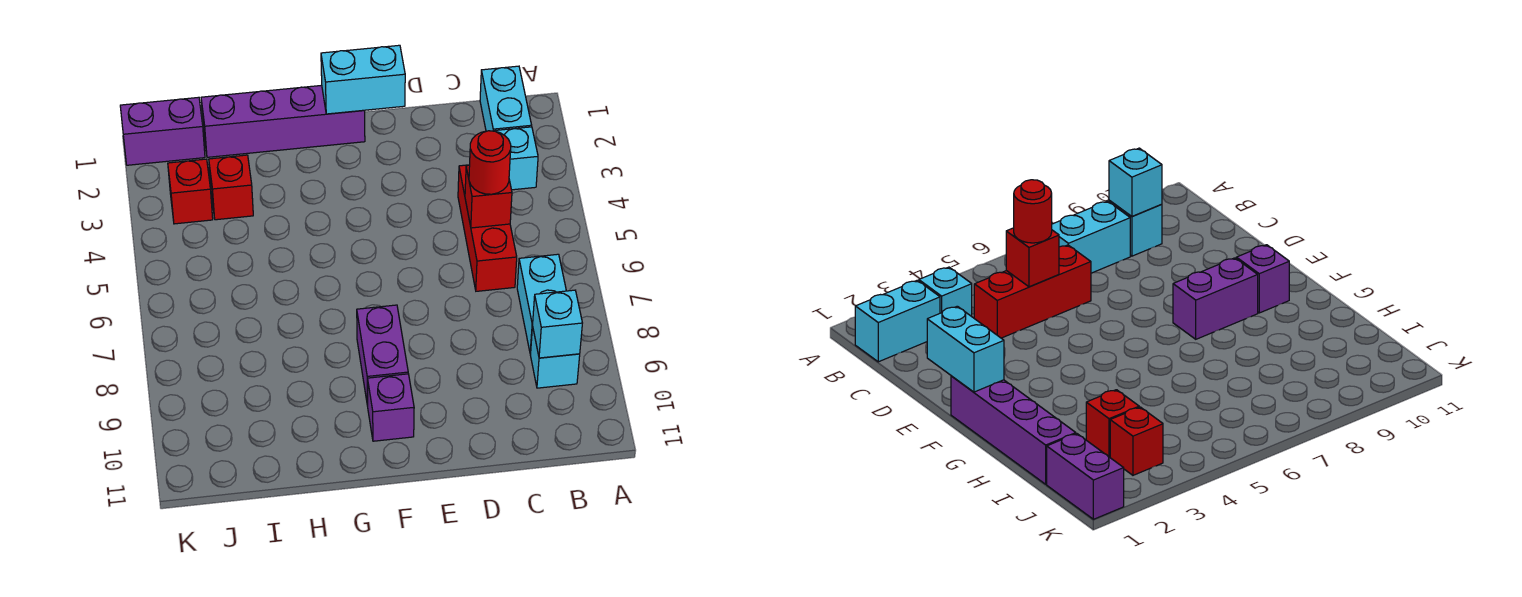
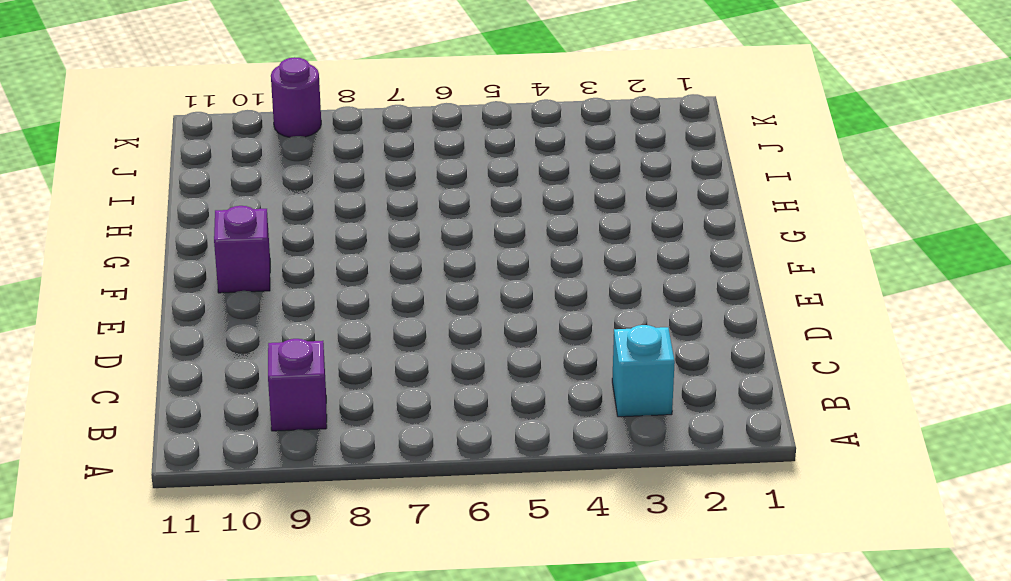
purple 1x1 brick [268,339,327,431] -> cyan 1x1 brick [531,326,580,388]
purple 1x1 round brick [271,57,321,137] -> none
none -> cyan 1x2 brick [480,66,532,131]
none -> cyan 1x2 brick [517,254,566,354]
none -> red 1x3 brick [458,165,517,291]

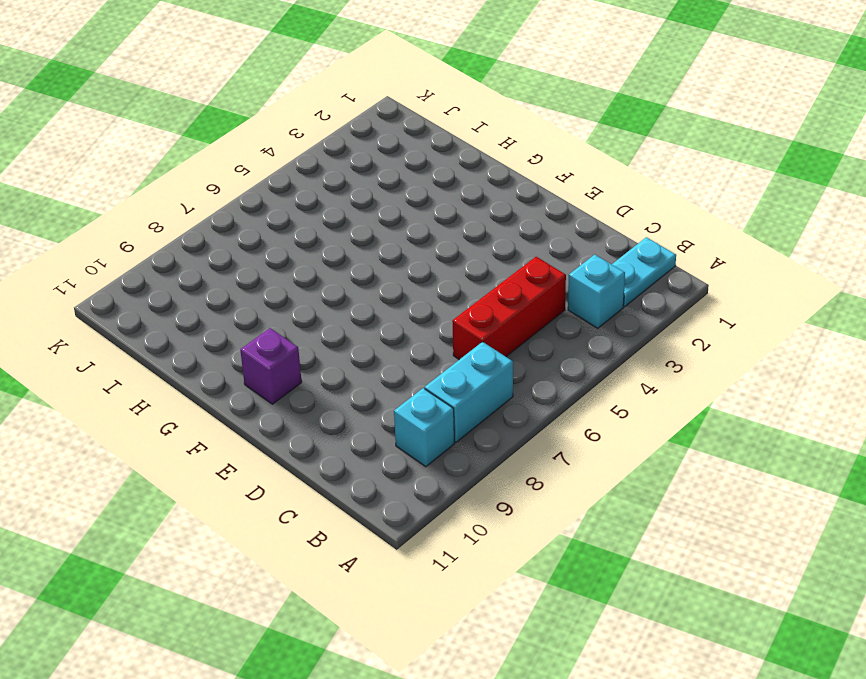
cyan 1x2 plate [612,237,676,307] -> cyan 1x2 brick [480,66,532,131]
none -> purple 1x4 brick [201,85,365,157]
none -> purple 1x2 brick [357,305,408,406]
none -> red 1x1 brick [209,155,253,220]

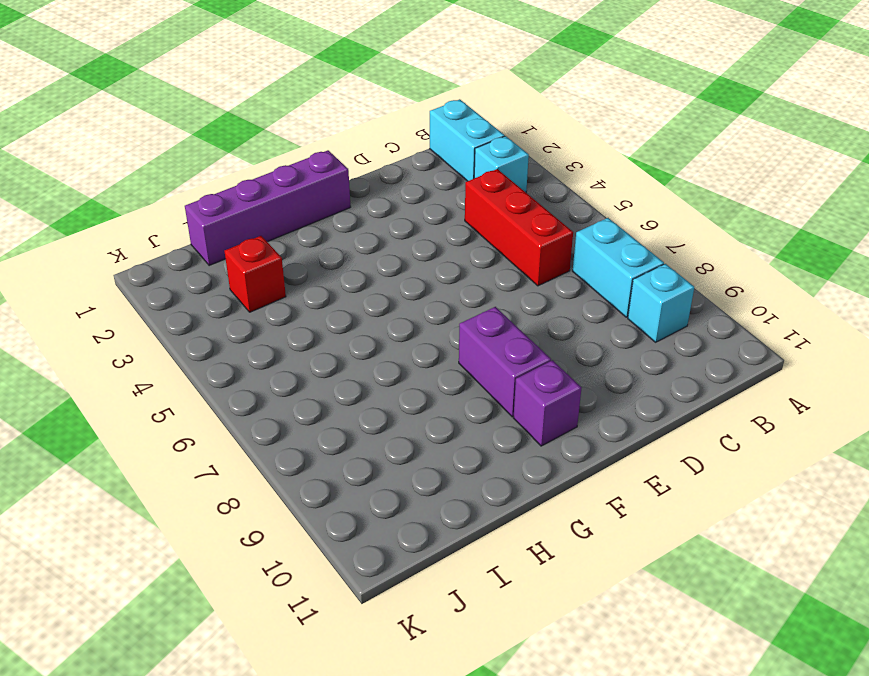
none -> purple 1x2 brick [120,97,205,165]
none -> red 1x1 brick [168,159,213,224]
none -> cyan 1x1 brick [533,290,582,358]

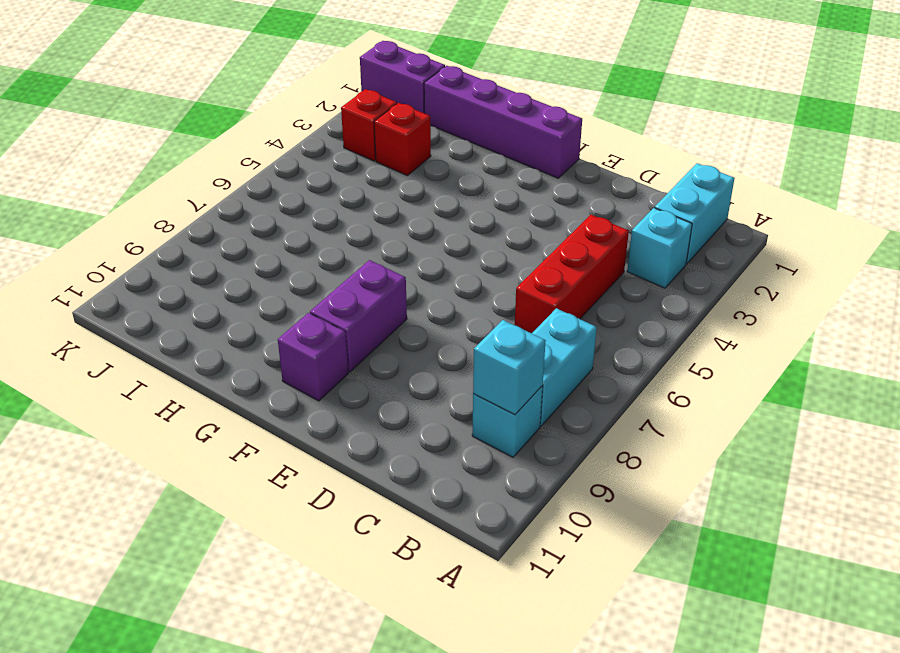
none -> red 1x1 brick [465,165,512,228]
none -> cyan 1x2 brick [321,45,405,114]
none -> red 1x1 round brick [469,131,511,194]

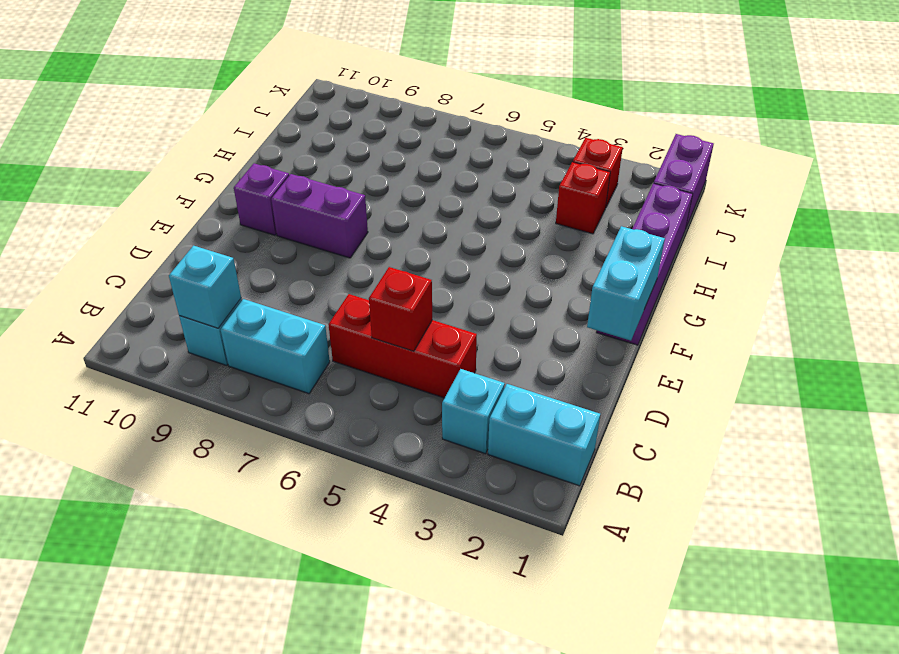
none -> red 1x1 round brick [469,131,511,194]

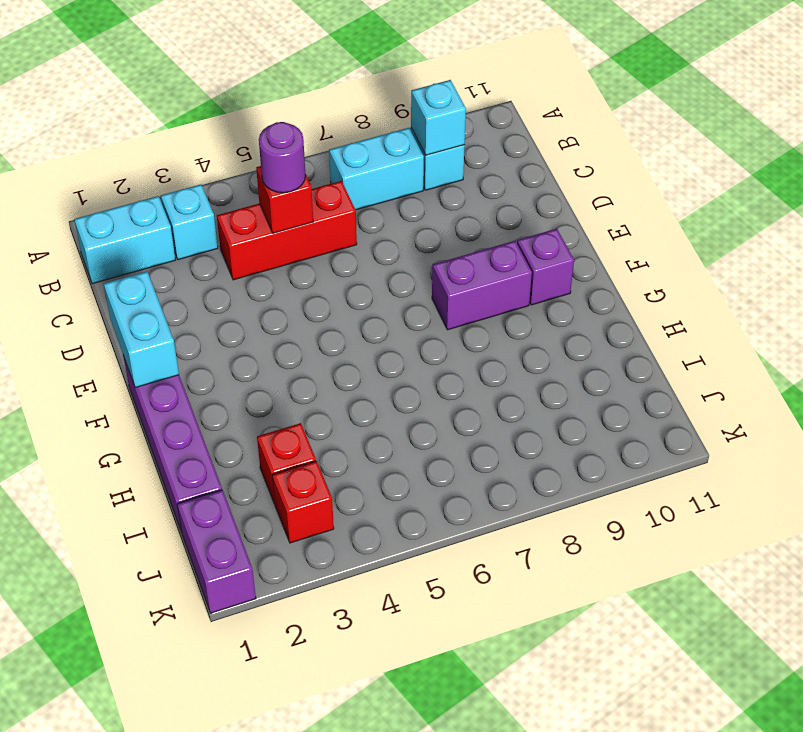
purple 1x1 round brick [259,122,306,193] -> red 1x1 round brick [469,131,511,194]

